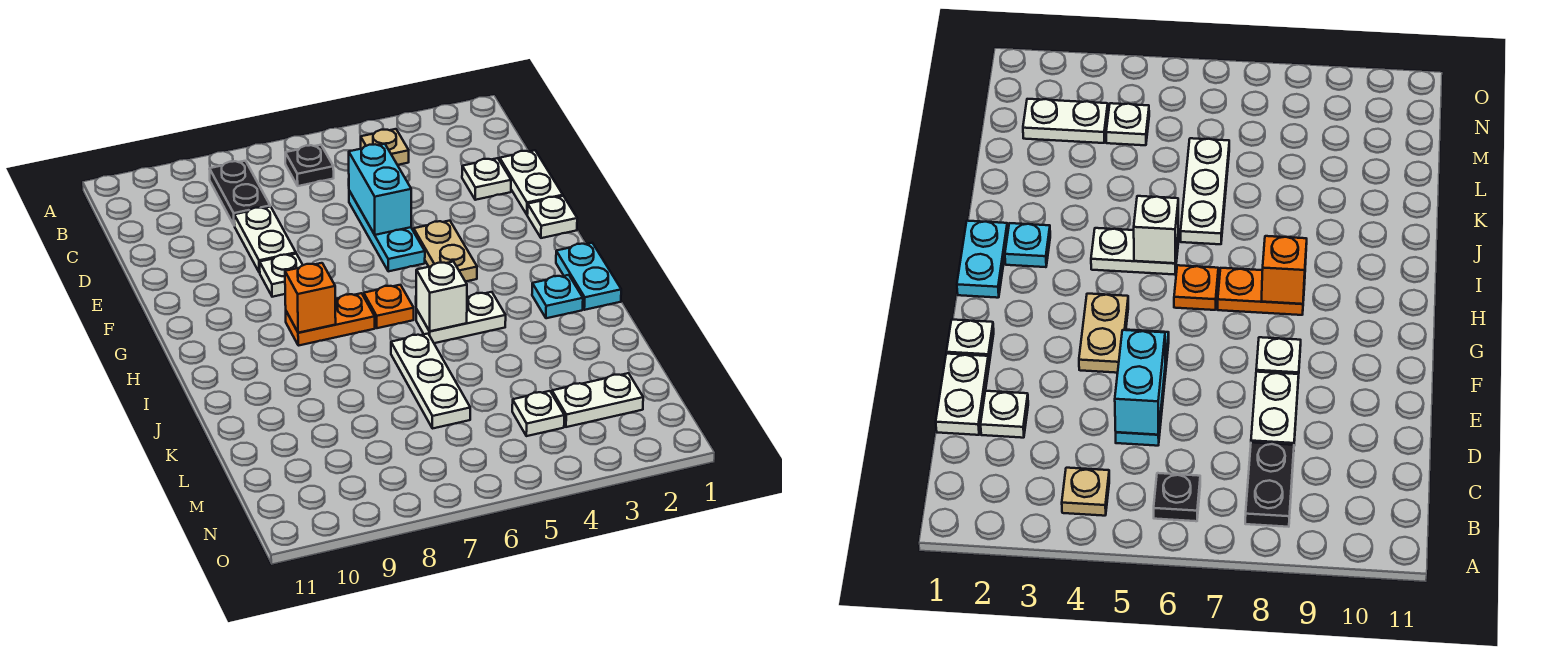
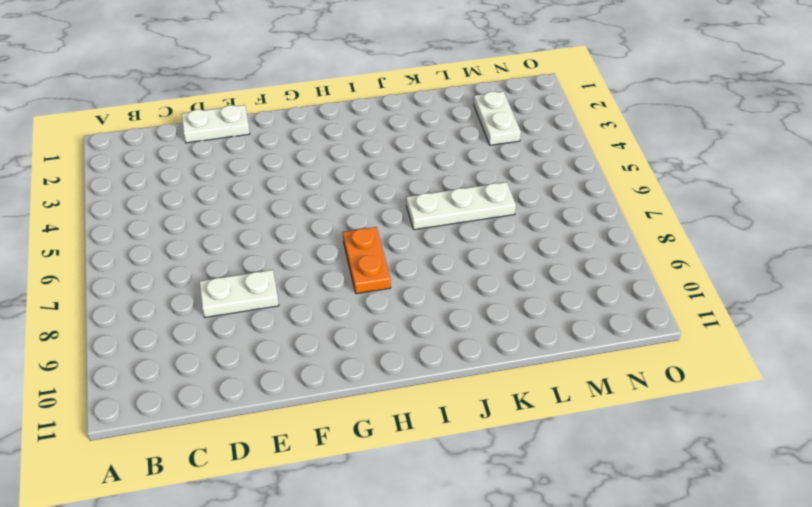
none -> tan 1x1 plate [361,129,409,165]
none -> black 1x1 plate [285,145,334,186]
none -> black 1x2 plate [209,161,270,226]

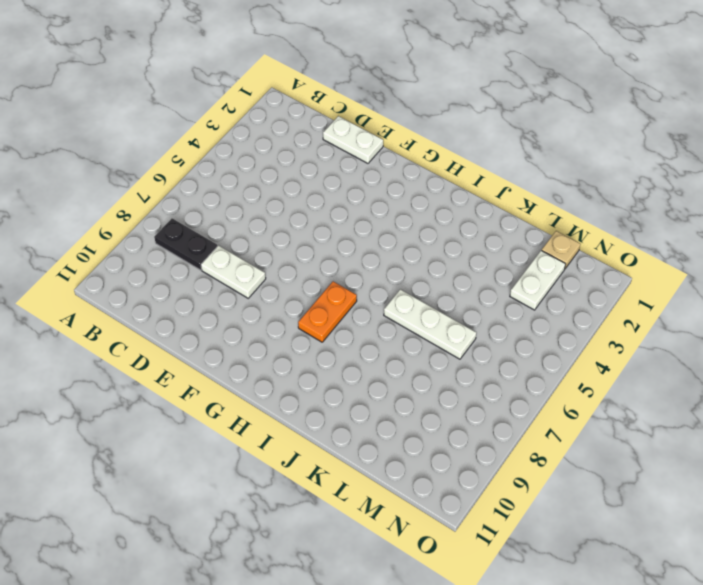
tan 1x1 plate [542,231,580,269] -> tan 1x1 plate moved to [361,129,409,165]
none -> black 1x1 plate [285,145,334,186]
none -> white 1x1 plate [462,158,511,200]
none -> cyan 1x3 plate [349,191,425,271]

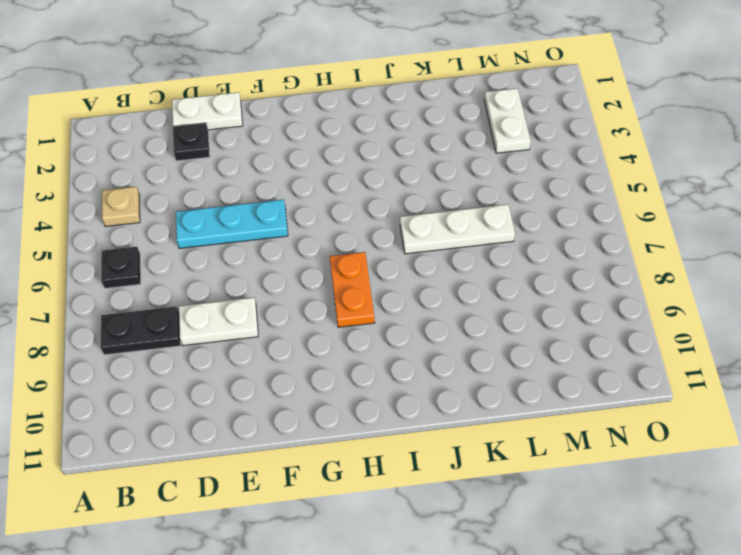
black 1x1 plate [173,123,210,161] -> white 1x1 plate [462,158,511,200]
none -> white 1x1 plate [527,196,577,238]
none -> tan 1x2 plate [414,221,477,282]
none -> white 1x1 plate [260,254,303,297]

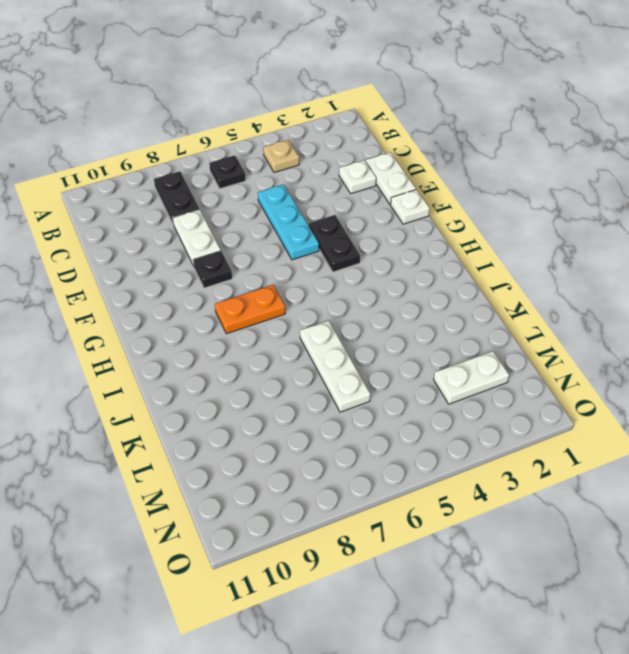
black 1x2 plate [309,215,360,272] -> tan 1x2 plate [414,221,477,282]
black 1x1 plate [193,251,232,288] -> white 1x1 plate [260,254,303,297]
none -> cyan 1x2 plate [556,243,621,310]
none -> orange 1x1 plate [364,285,414,328]
none -> cyan 1x1 plate [532,275,583,318]

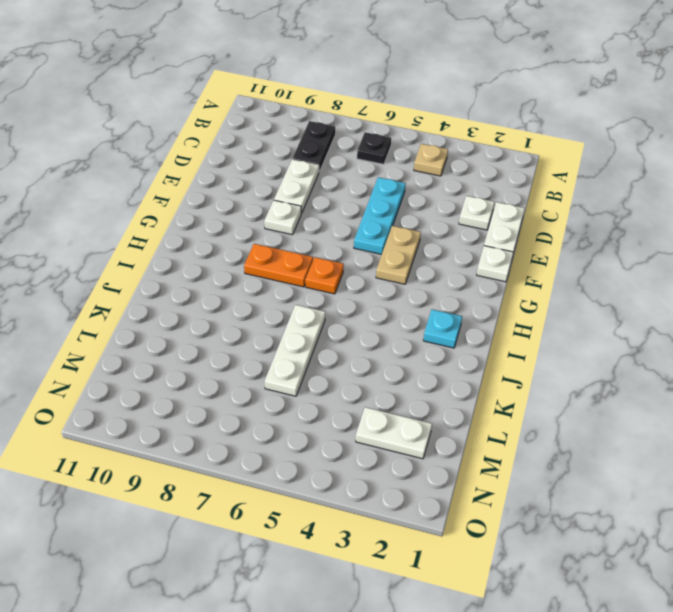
none -> cyan 1x2 plate [556,243,621,310]
none -> white 1x2 plate [416,292,506,343]
none -> white 1x1 plate [512,391,564,436]

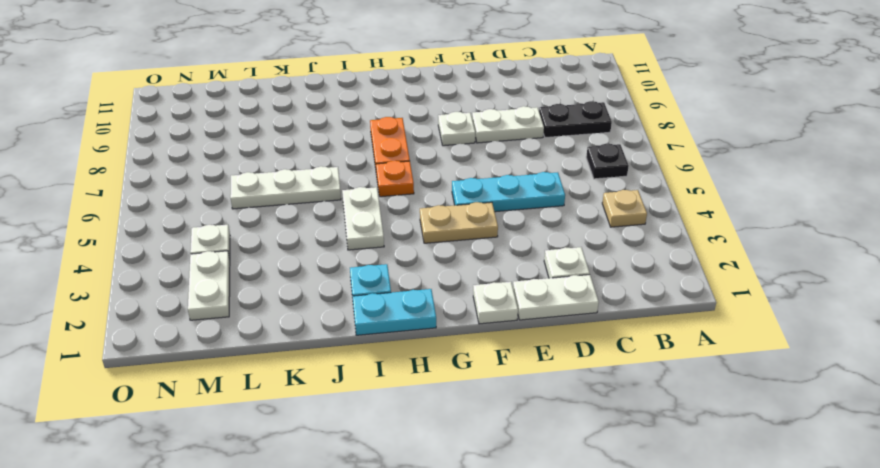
none -> cyan 1x2 brick [349,144,411,235]
none -> orange 1x1 brick [285,263,336,333]
none -> white 1x1 brick [416,262,467,331]

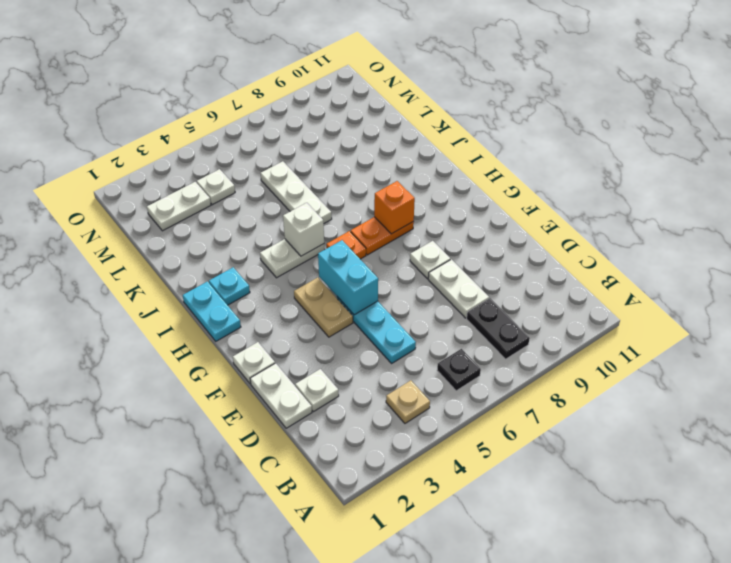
cyan 1x2 brick [318,240,378,315] -> cyan 1x2 brick moved to [349,144,411,235]

